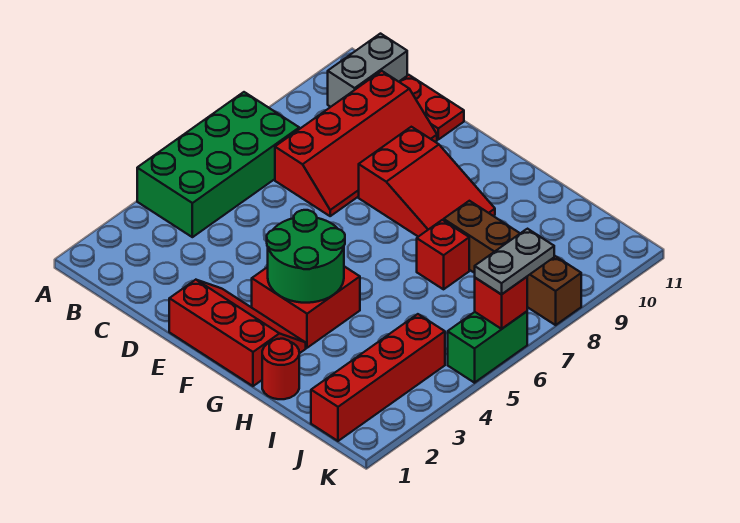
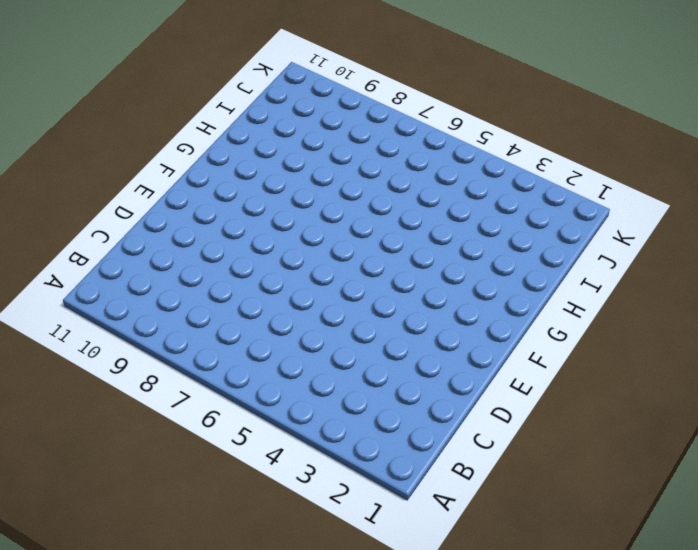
none -> green 2x4 brick [137,92,299,237]
none -> grey 1x2 brick [328,34,407,107]
none -> red 2x4 slope [275,71,437,216]

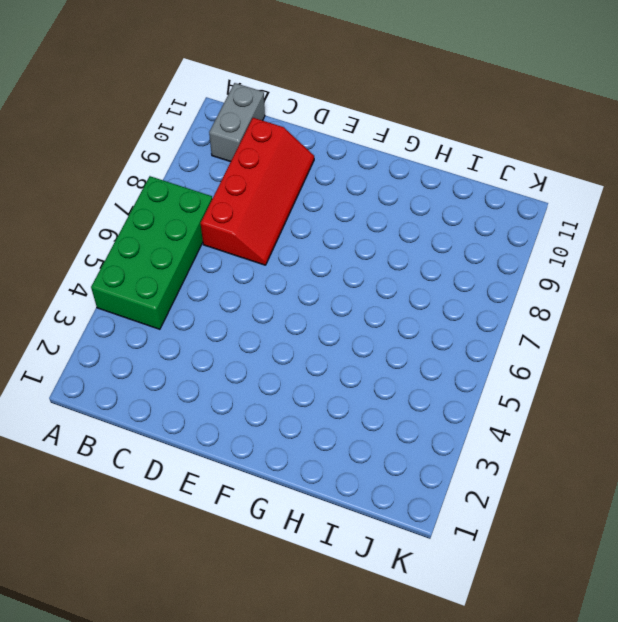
none -> red 1x2 plate [399,75,464,139]
none -> red 2x3 slope [169,280,306,386]
none -> red 2x3 slope [359,127,495,237]

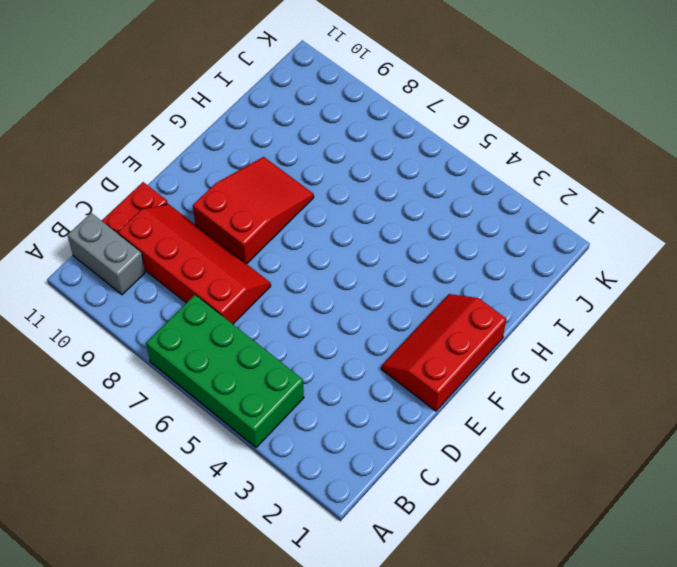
none -> red 2x2 brick [252,266,360,348]
none -> red 1x1 round brick [262,339,299,399]
none -> red 1x1 brick [417,220,469,289]

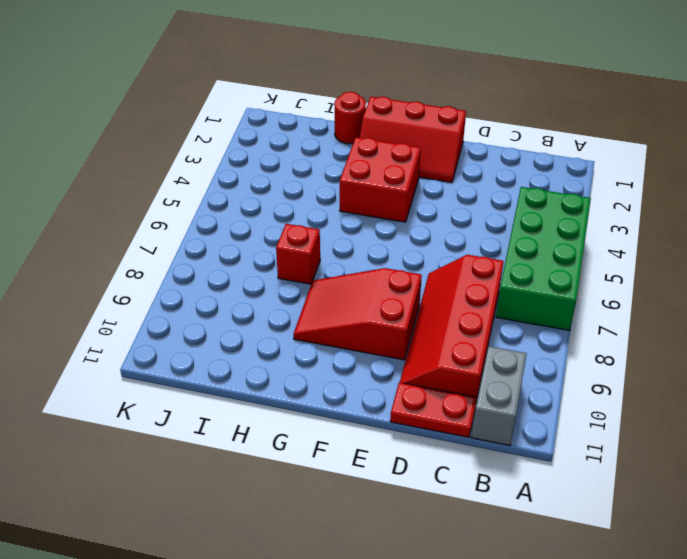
none -> brown 1x4 brick [444,201,581,325]
none -> red 1x4 brick [311,314,445,441]
none -> green 1x2 brick [448,312,527,383]

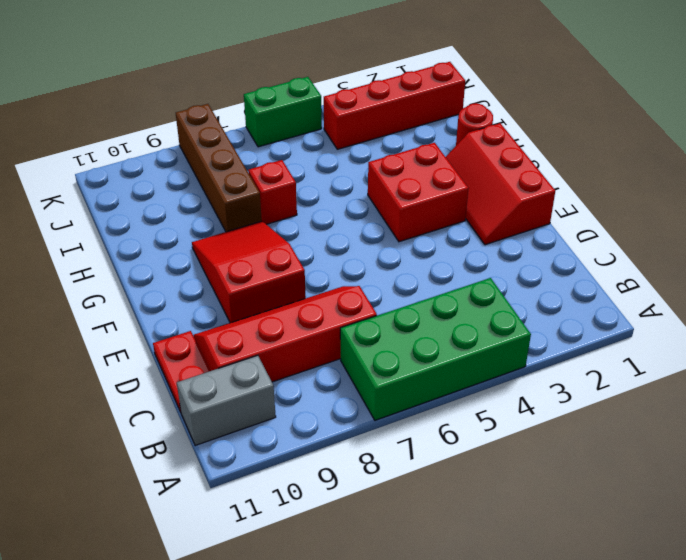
none -> green 2x2 round brick [267,210,345,303]
none -> red 1x1 brick [475,277,527,329]
none -> grey 1x2 plate [475,229,554,294]

